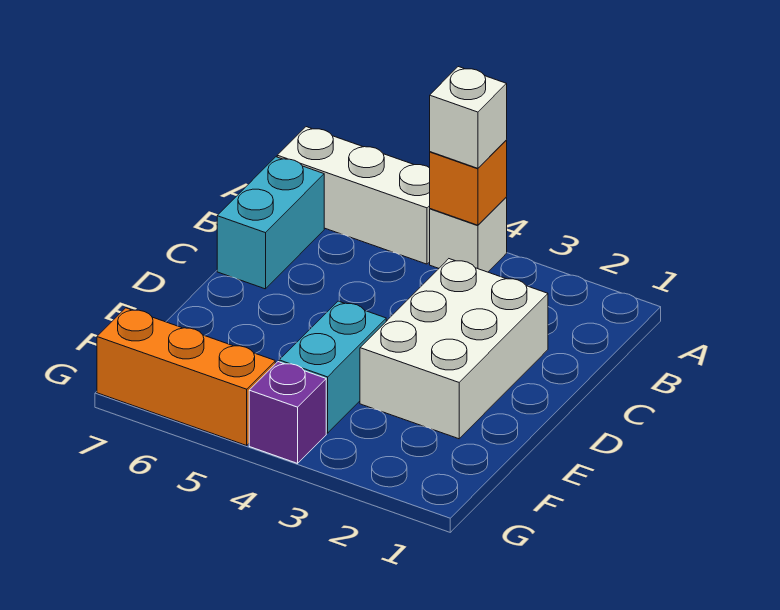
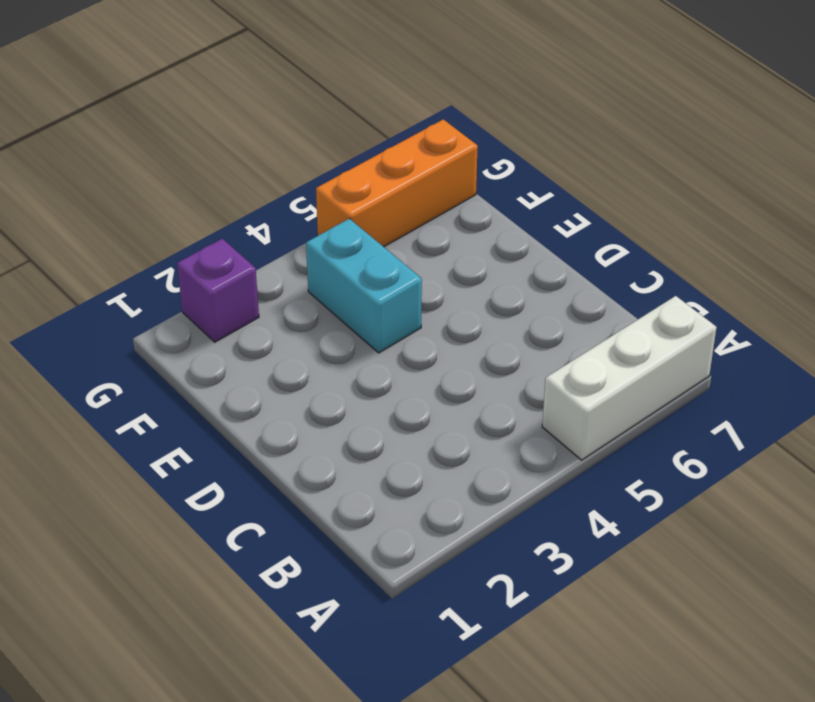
purple 1x1 brick [177,239,259,342] -> purple 1x1 brick moved to [249,362,326,463]
none -> white 1x1 brick [430,198,507,272]
none -> cyan 1x2 brick [217,157,324,289]

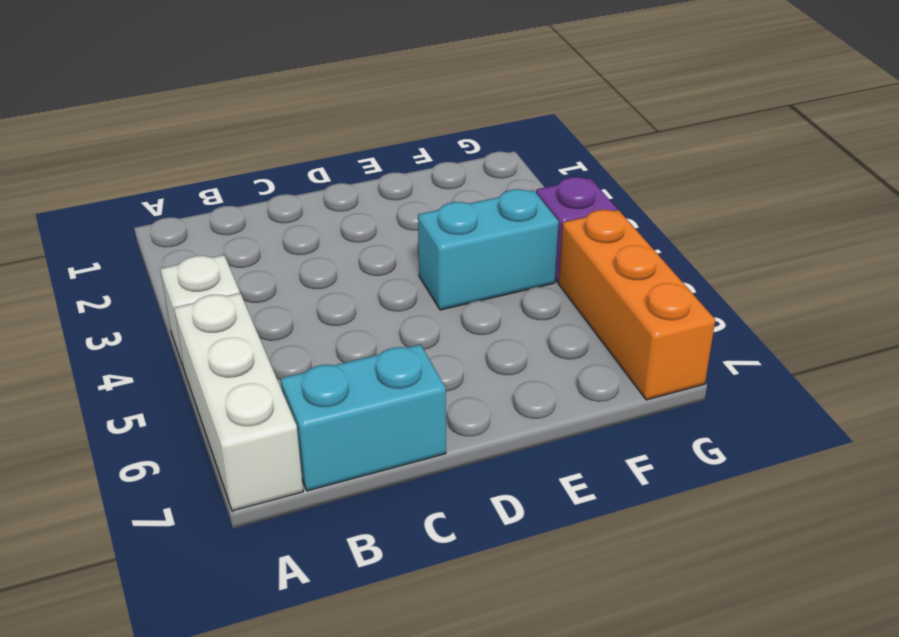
none -> white 2x3 brick [360,259,548,439]
none -> orange 1x1 brick [430,141,507,225]

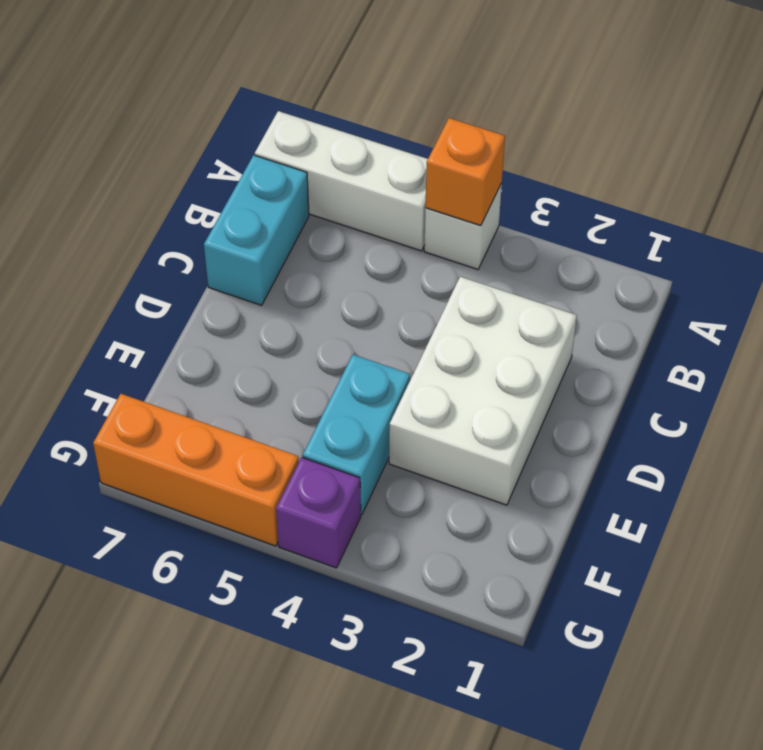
none -> white 1x1 brick [430,67,507,168]

